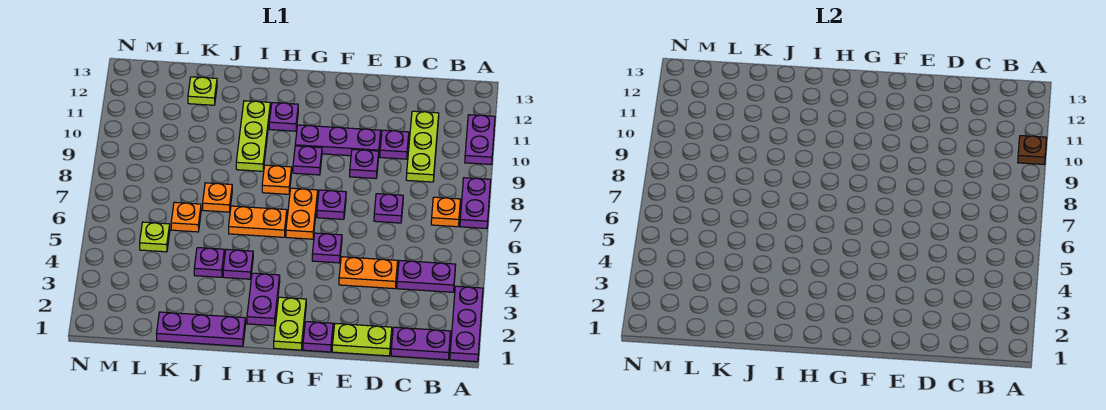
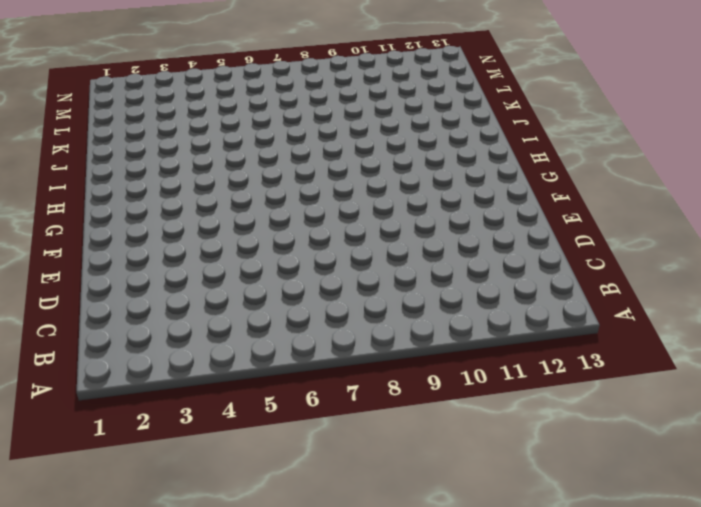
none -> purple 1x3 plate [450,286,483,362]
none -> purple 1x2 plate [460,178,491,229]
none -> purple 1x2 plate [465,115,495,164]
none -> purple 1x2 plate [391,327,450,360]

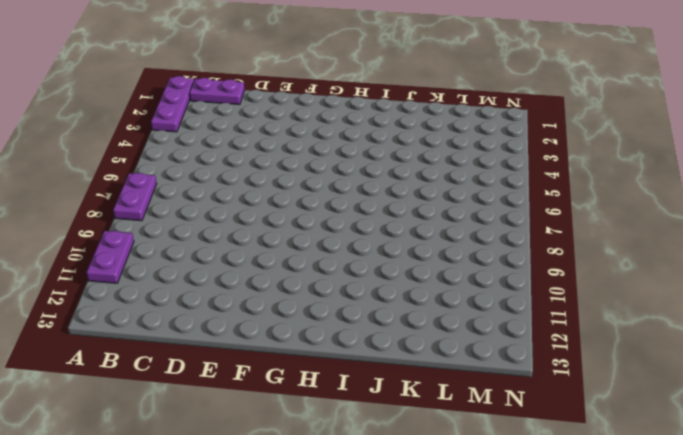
none -> purple 1x2 plate [397,261,456,292]
none -> orange 1x1 plate [431,197,460,227]
none -> lime 1x3 plate [406,111,439,182]
none -> lime 1x2 plate [332,323,392,356]

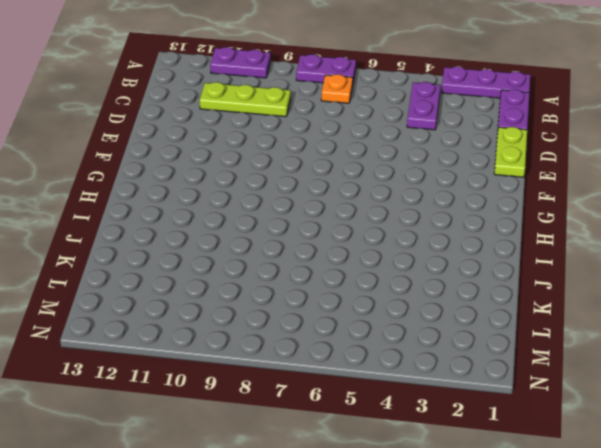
none -> orange 1x2 plate [339,257,398,289]
none -> purple 1x1 plate [374,194,403,223]
none -> purple 1x1 plate [380,130,409,159]
none -> purple 1x1 plate [350,149,379,178]

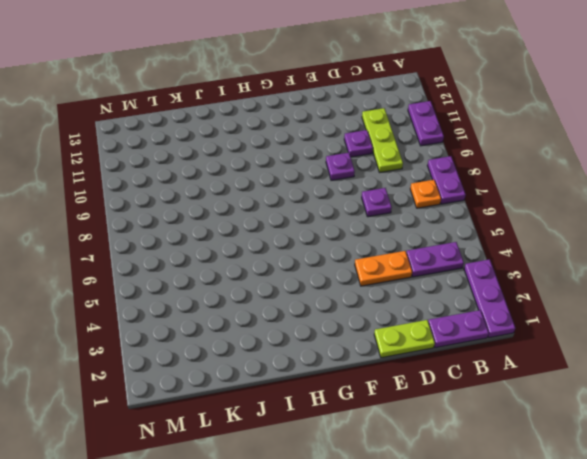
none -> purple 1x3 plate [295,125,381,156]
none -> purple 1x1 plate [303,322,333,352]
none -> purple 1x1 plate [312,233,342,263]
none -> purple 1x1 plate [317,190,346,219]

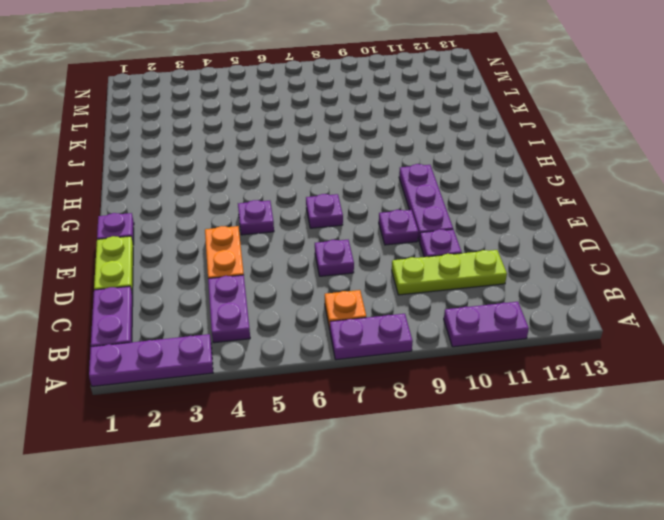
none -> lime 1x2 plate [274,297,306,350]
none -> orange 1x2 plate [286,188,318,239]
none -> purple 1x1 plate [293,146,322,175]
none -> purple 1x2 plate [247,273,280,326]

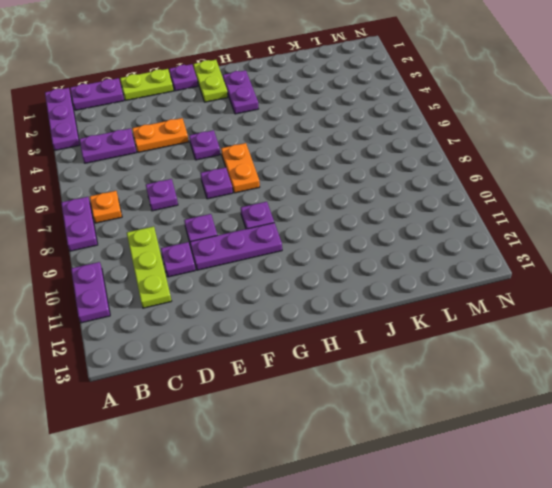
none -> orange 1x2 plate [229,206,287,237]
none -> orange 1x1 plate [262,165,292,194]
none -> purple 1x1 plate [269,103,298,131]
none -> purple 1x3 plate [157,312,246,346]

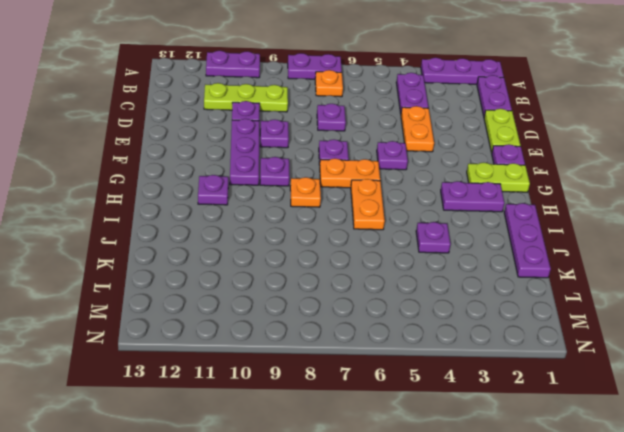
none -> purple 1x1 plate [223,249,253,279]
none -> lime 1x3 plate [236,101,270,171]
none -> orange 1x1 plate [203,183,232,212]
none -> orange 1x1 plate [171,202,201,232]

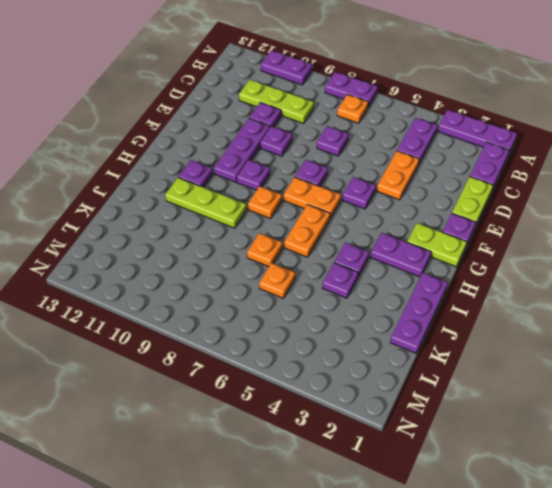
none -> lime 1x1 plate [188,77,217,105]
none -> lime 1x1 plate [140,222,170,252]
none -> brown 1x1 plate [1018,136,1047,164]

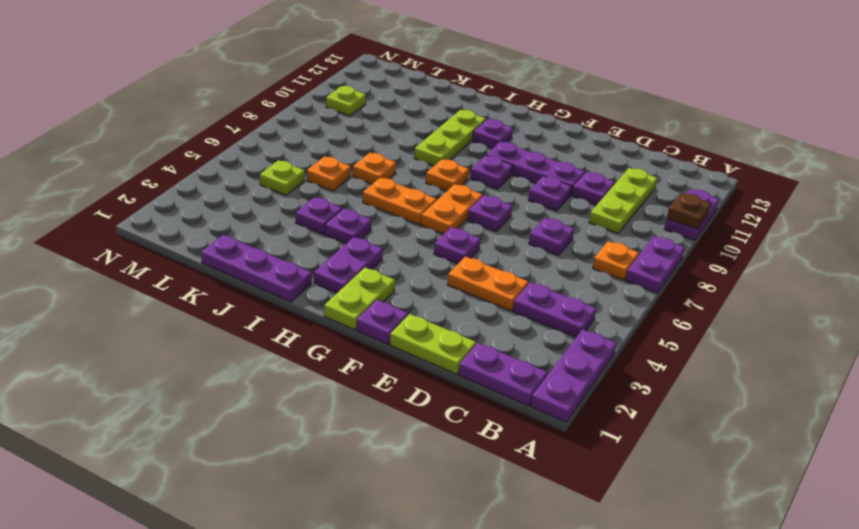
lime 1x1 plate [326,86,366,116] -> lime 1x1 plate moved to [188,77,217,105]

